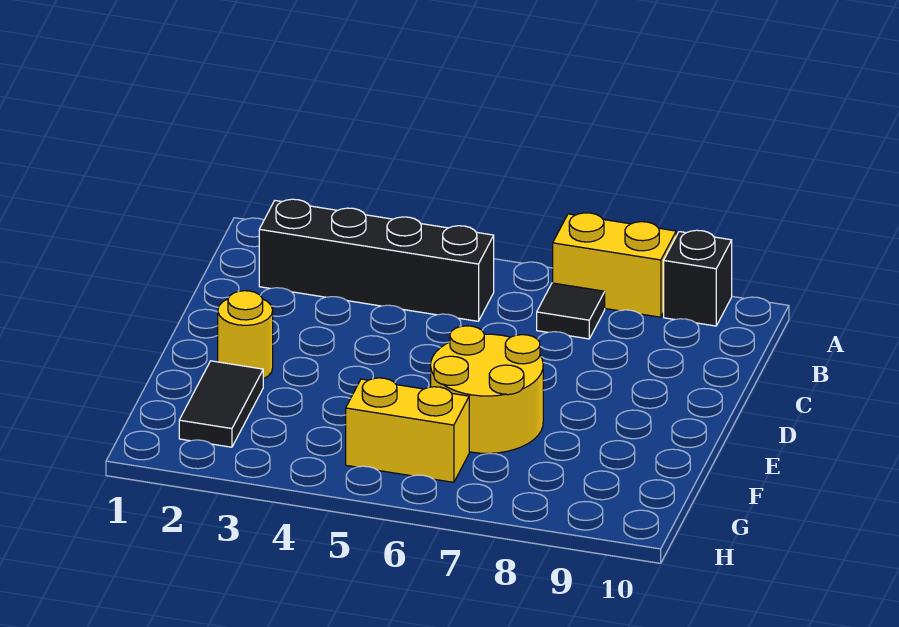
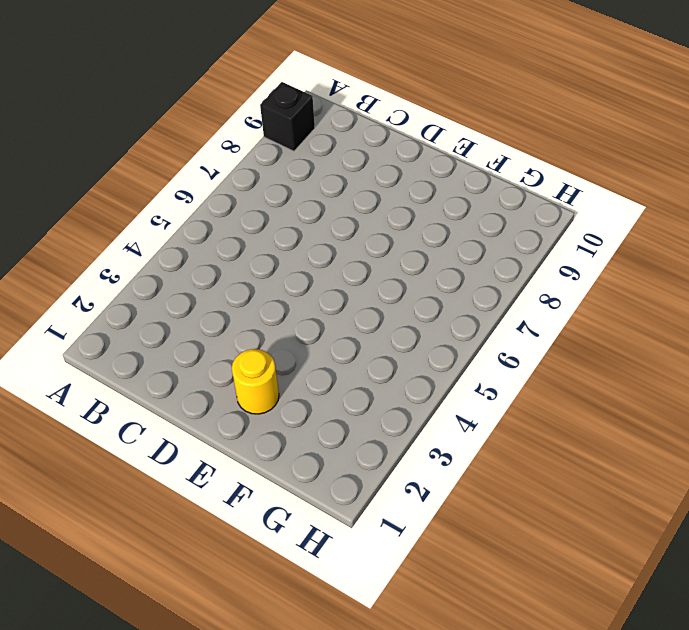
none -> yellow 1x2 brick [553,213,676,317]
none -> black 1x4 brick [259,199,494,321]

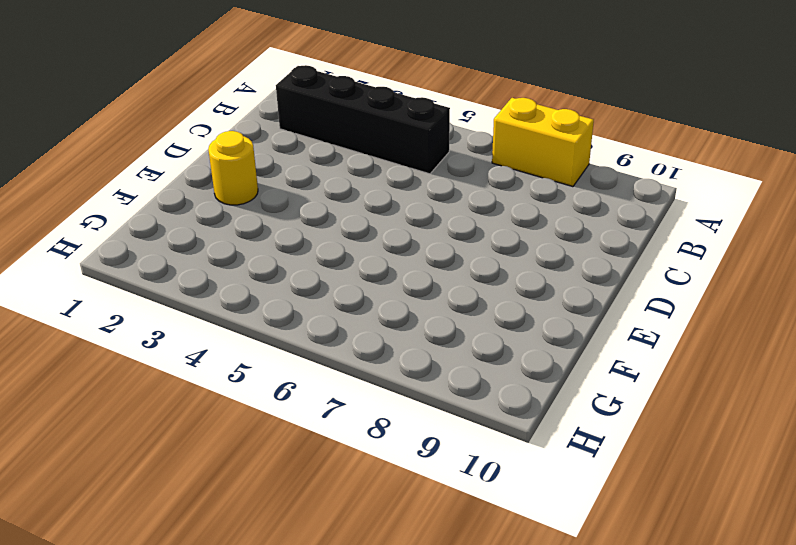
none -> black 1x1 brick [664,230,732,326]
none -> black 1x1 tile [537,283,605,339]

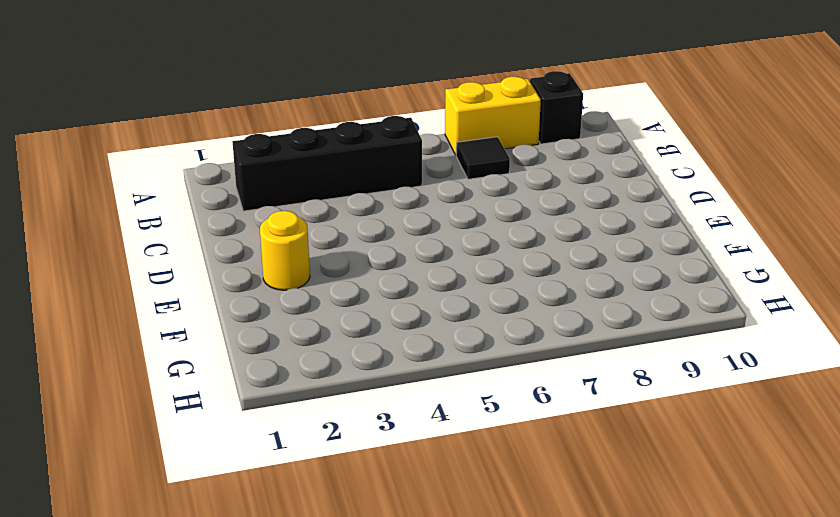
none -> yellow 2x2 round brick [431,326,543,453]
none -> black 1x2 tile [179,361,263,447]

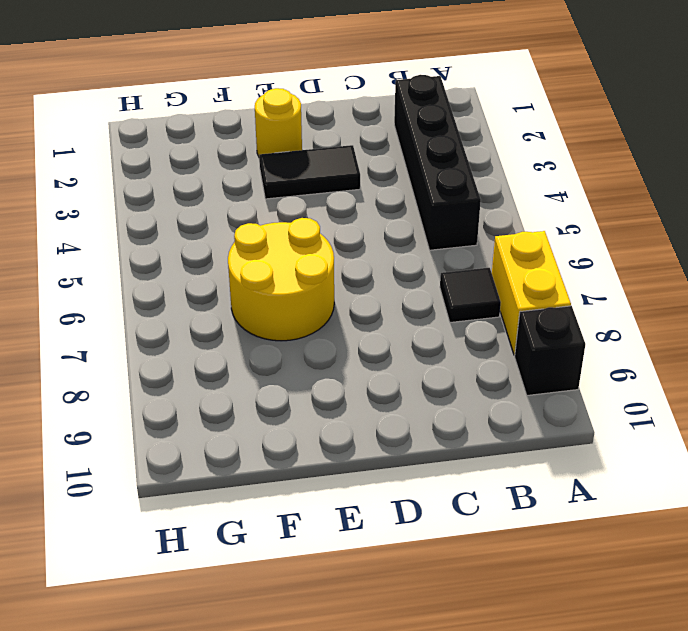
black 1x2 tile [259,145,360,199] -> black 1x2 tile moved to [179,361,263,447]
none -> yellow 1x2 brick [346,378,469,482]

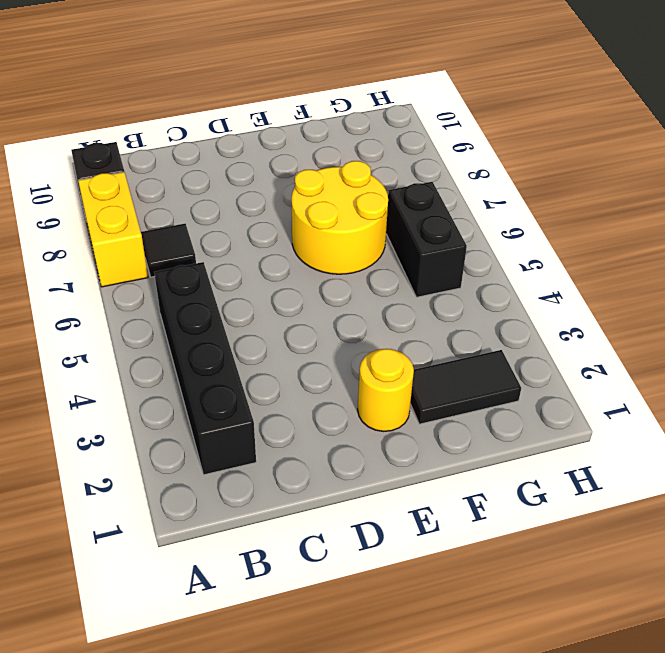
black 1x2 brick [386,182,467,297] -> yellow 1x2 brick [346,378,469,482]

